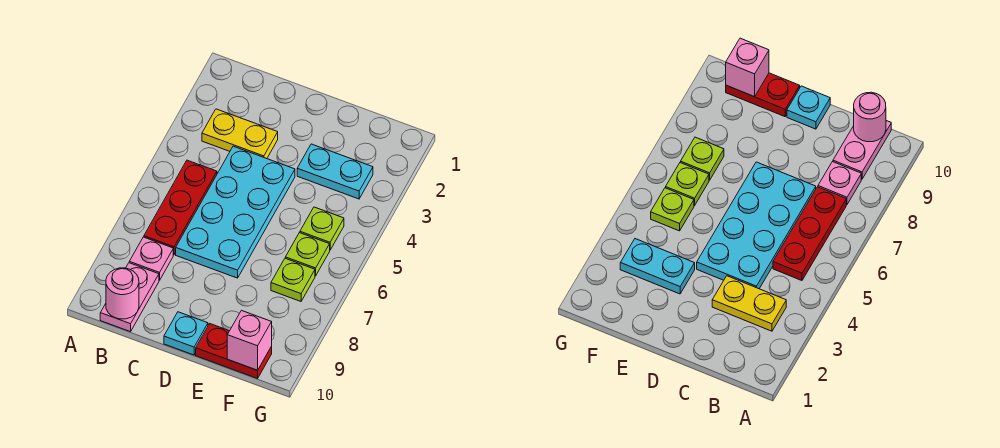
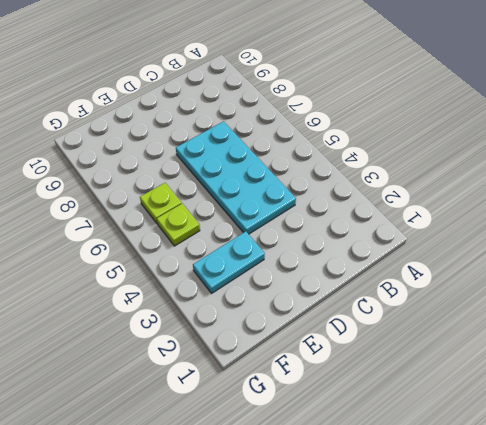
none -> yellow 1x2 plate [202,109,278,159]
none -> red 1x3 plate [144,160,217,255]
none -> pink 1x1 plate [129,237,173,280]

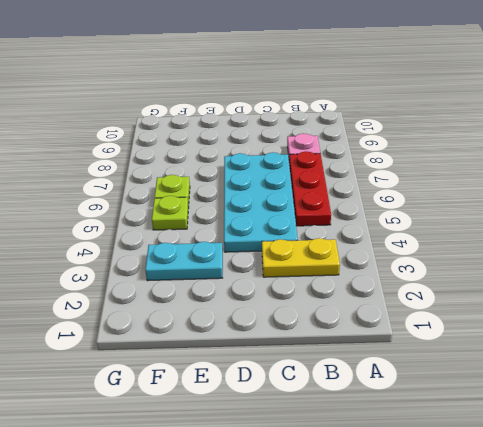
none -> pink 1x2 plate [100,263,159,332]
none -> cyan 1x1 plate [164,312,208,355]
none -> red 1x2 plate [196,324,272,378]

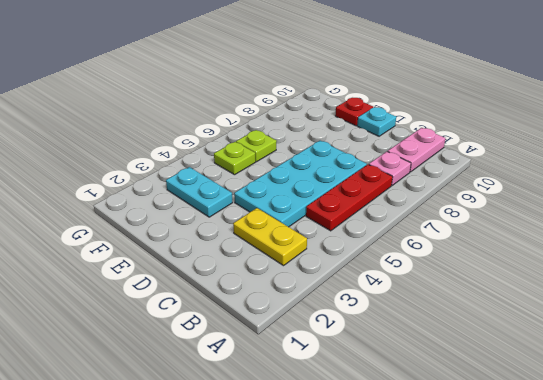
red 1x1 plate [335,98,373,126] -> red 1x2 plate [196,324,272,378]
none -> lime 1x1 plate [271,258,315,301]
none -> pink 1x1 round brick [106,268,139,319]
none -> pink 1x1 brick [227,311,272,370]

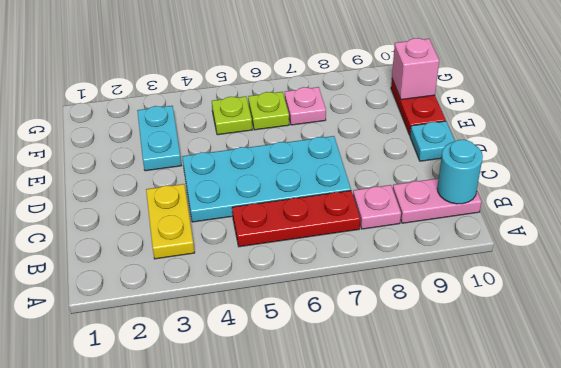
cyan 1x1 round brick [437,140,483,204] -> pink 1x1 round brick [106,268,139,319]
pink 1x1 plate [285,87,326,125] -> lime 1x1 plate [271,258,315,301]

